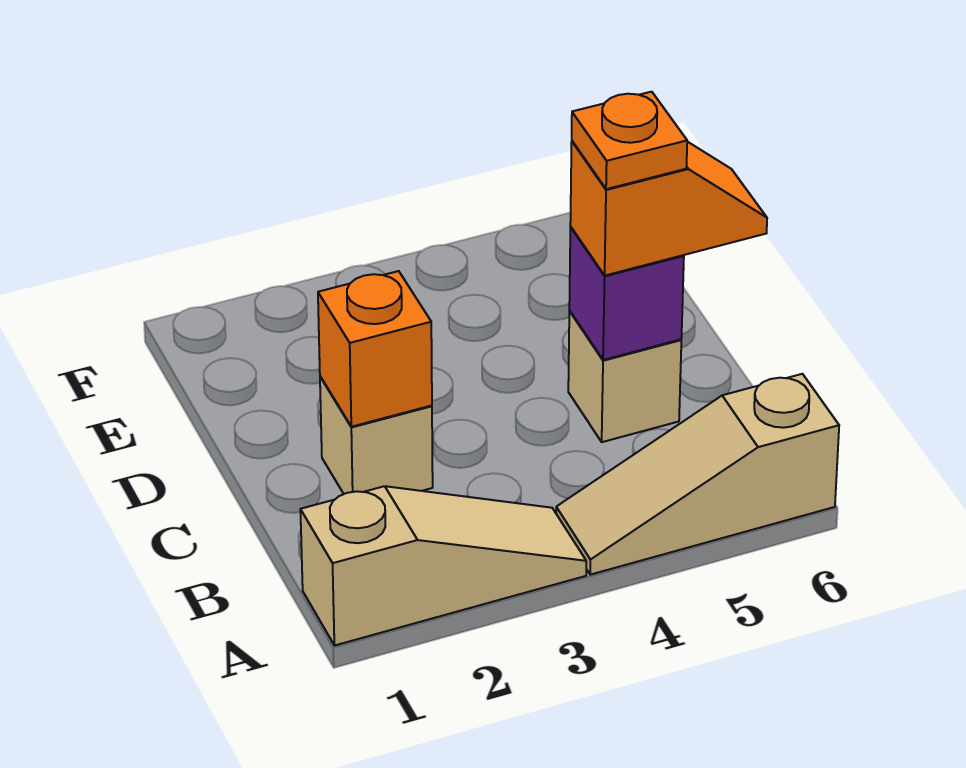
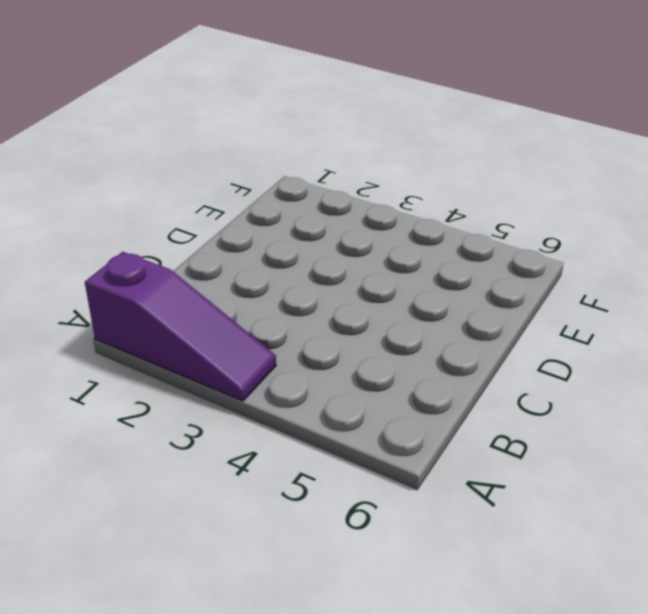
purple 1x3 slope [85,252,276,401] -> tan 1x3 slope [300,486,586,646]
none -> tan 1x3 slope [556,374,839,575]
none -> tan 1x1 brick [320,376,433,494]

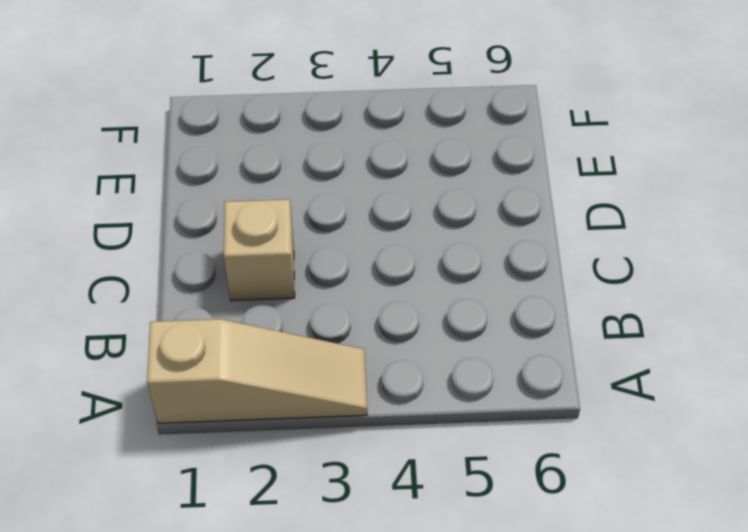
none -> tan 1x3 slope [556,374,839,575]
none -> tan 1x1 brick [568,311,681,442]

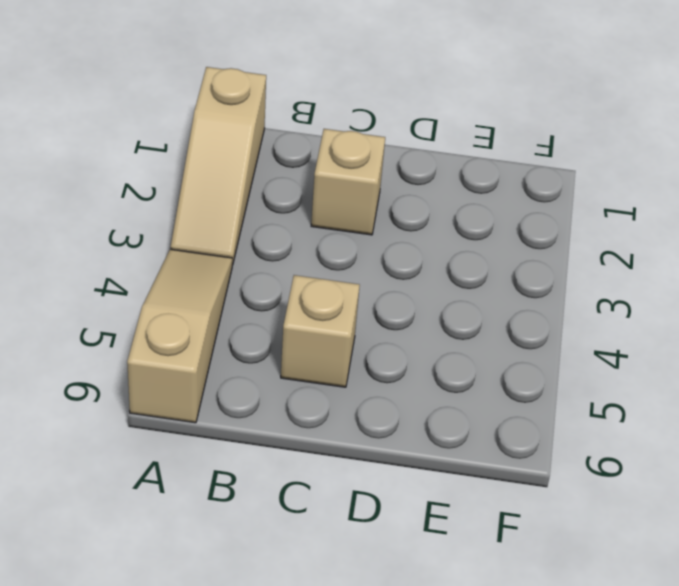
none -> orange 1x1 brick [318,271,432,427]
none -> purple 1x1 brick [569,227,684,360]

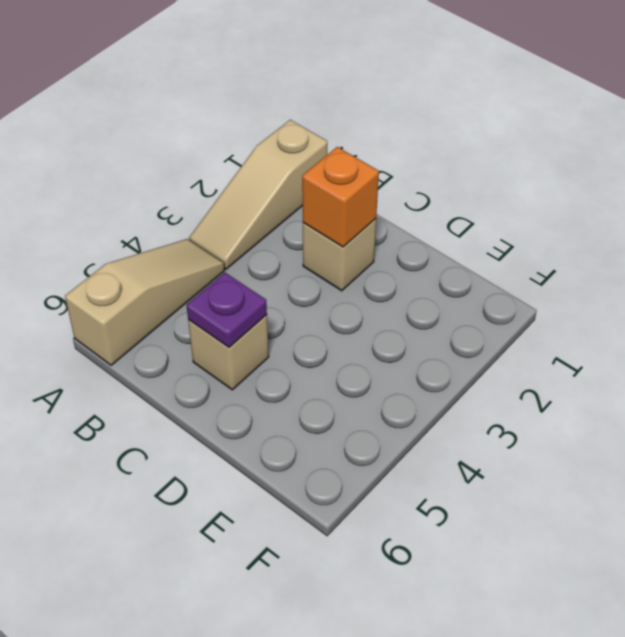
purple 1x1 plate [187,273,267,347] -> purple 1x1 brick [569,227,684,360]
none -> orange 1x2 slope [570,141,767,275]
none -> orange 1x1 plate [572,92,687,189]

